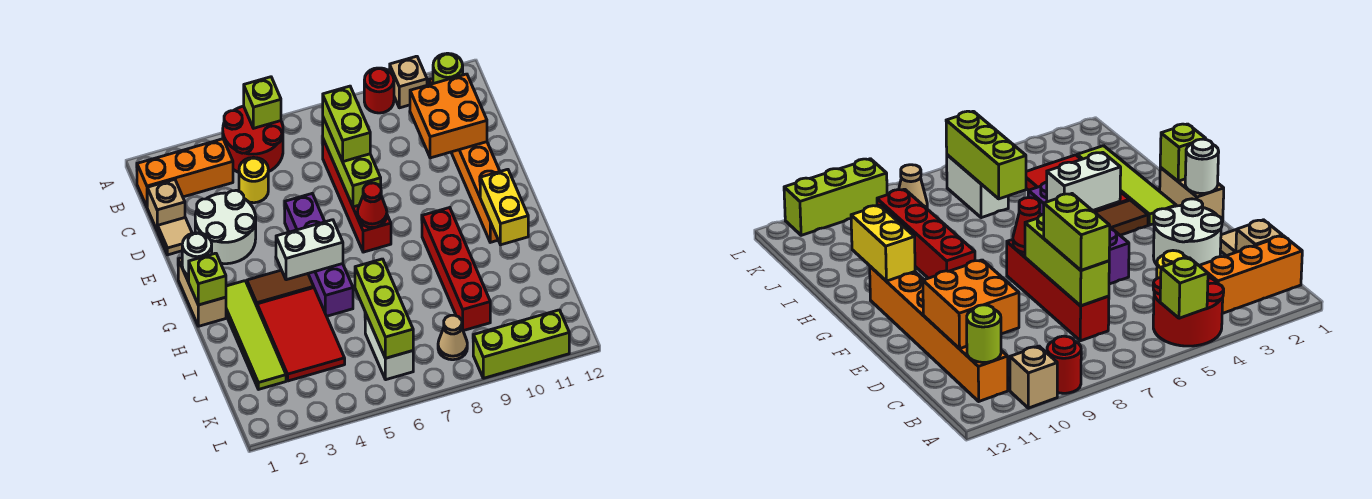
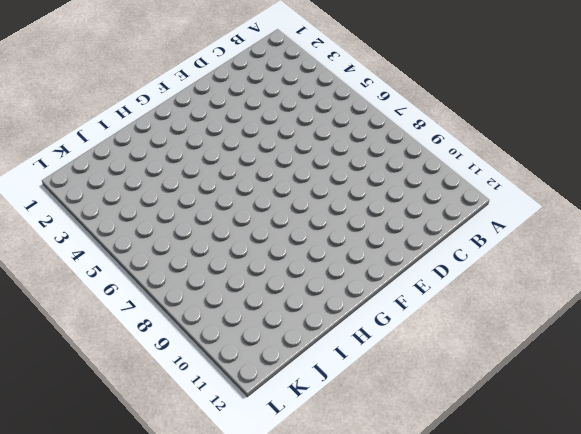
none -> red 2x2 round brick [223,106,283,172]
none -> red 1x1 round brick [364,68,394,113]
none -> tan 1x1 brick [390,56,427,108]
none -> orange 1x3 brick [137,139,233,207]

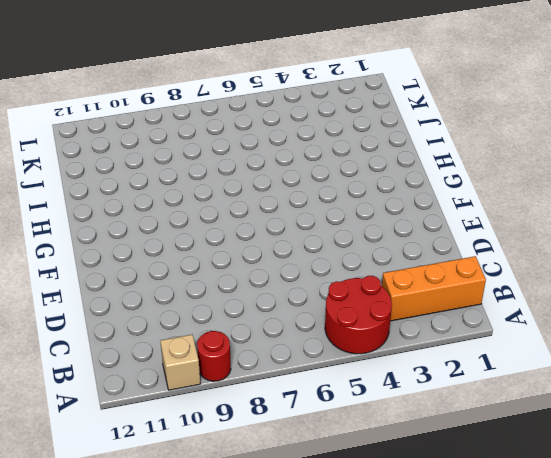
none -> orange 1x6 brick [429,79,500,242]
none -> tan 1x1 brick [147,180,185,231]
none -> yellow 1x1 round brick [239,157,268,203]
none -> red 1x4 brick [323,139,391,252]

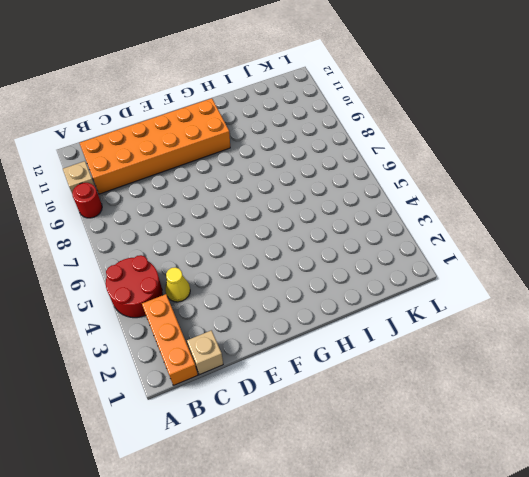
orange 2x6 brick [80,98,230,194] -> orange 1x6 brick [429,79,500,242]
yellow 1x1 cone [165,267,190,302] -> yellow 1x1 round brick [239,157,268,203]
none -> red 1x4 brick [323,139,391,252]
none -> tan 1x1 tile [158,218,192,255]
none -> white 2x2 round brick [195,190,256,264]
none -> purple 1x4 brick [285,194,353,316]

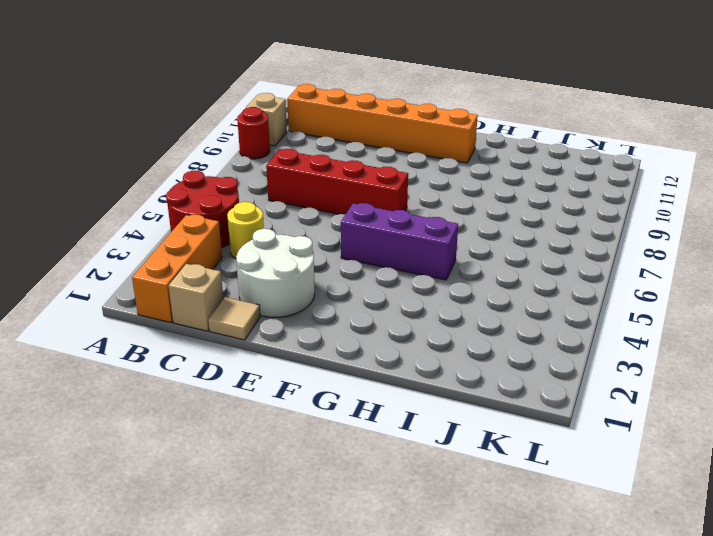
purple 1x3 brick [341,203,458,280] -> purple 1x4 brick [285,194,353,316]
none -> tan 1x2 brick [178,258,226,326]
none -> lime 1x4 tile [226,281,286,389]
none -> brown 1x2 tile [247,270,314,306]
none -> red 1x4 brick [422,208,490,331]

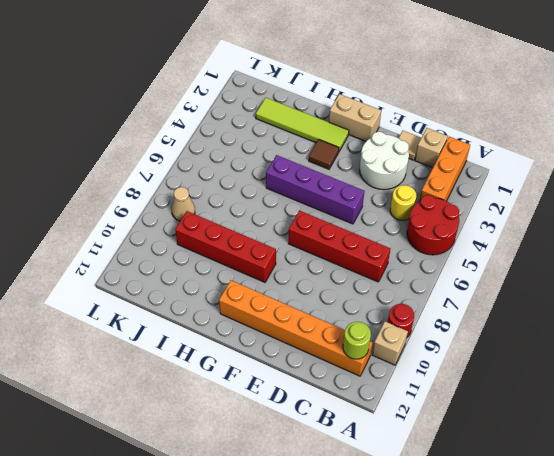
brown 1x1 tile [309,140,339,169] -> brown 1x2 tile [247,270,314,306]
none -> red 2x3 tile [257,288,345,381]
none -> white 1x2 brick [365,313,413,380]
none -> lime 1x3 brick [473,310,569,378]
none -> lime 1x1 brick [244,77,281,128]

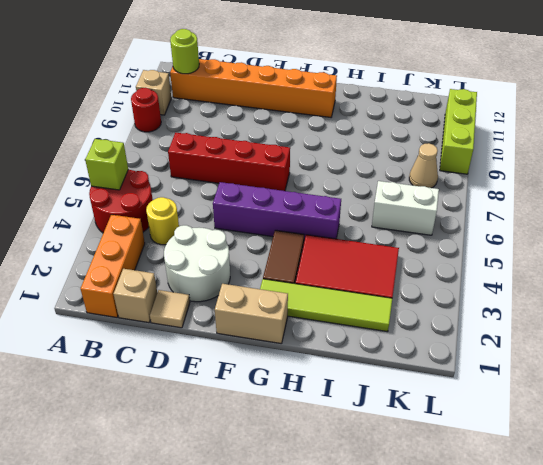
none -> red 1x4 brick [422,208,490,331]
none -> lime 1x3 brick [323,118,381,207]
none -> orange 2x2 brick [410,74,487,158]
none -> white 1x1 round brick [182,233,212,276]

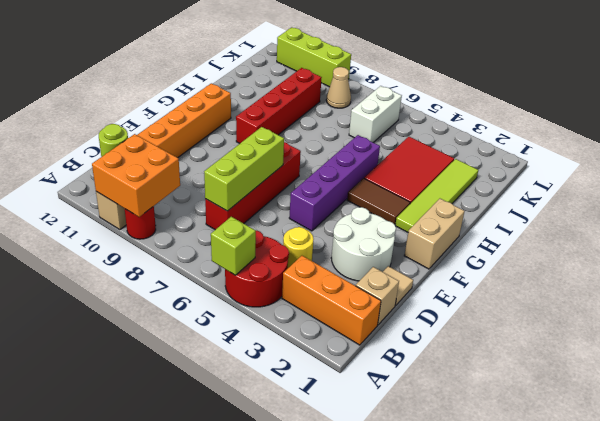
orange 2x2 brick [92,134,180,217] -> orange 2x2 brick moved to [410,74,487,158]
none -> white 1x1 round brick [182,233,212,276]
none -> red 1x1 cone [357,183,387,228]
none -> lime 1x1 brick [189,253,226,305]
none -> white 1x2 brick [276,220,343,280]

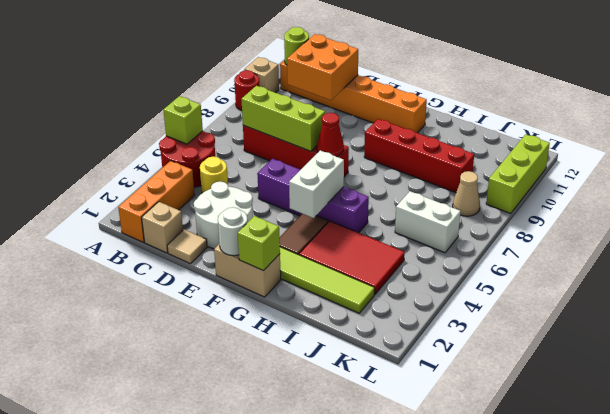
none -> yellow 1x2 brick [480,169,528,245]
none -> lime 1x3 brick [355,259,413,358]
none -> lime 1x2 brick [323,86,370,162]

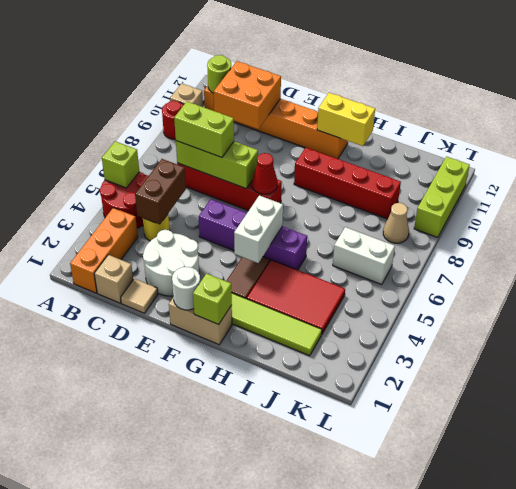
brown 1x2 brick [135,159,186,224] -> none
none -> lime 1x3 brick [355,259,413,358]

